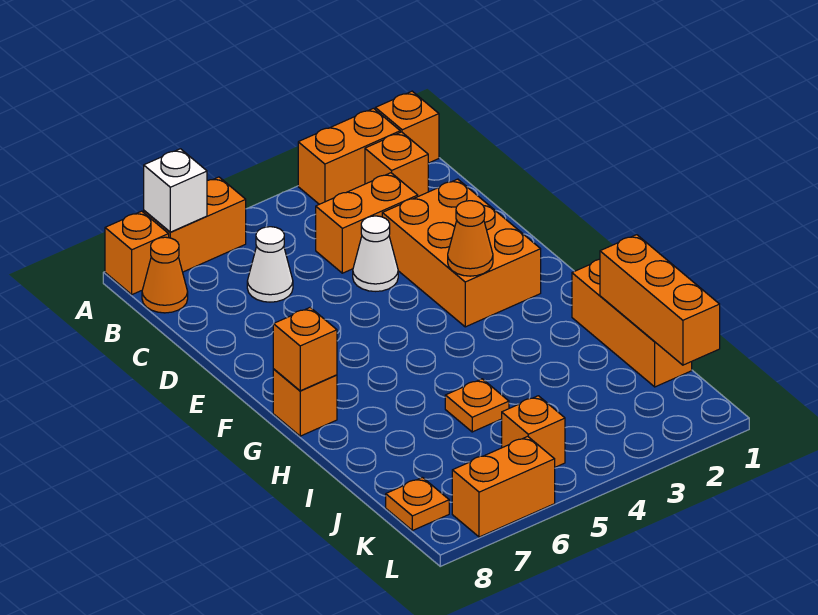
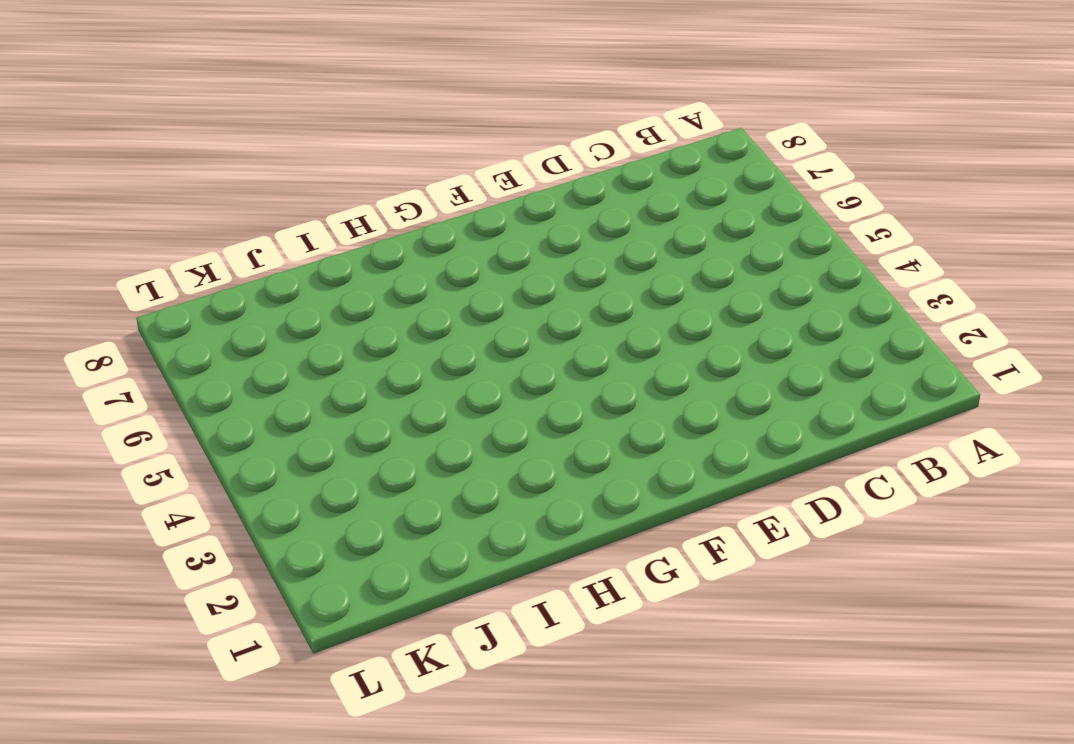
none -> orange 1x1 brick [375,91,439,163]
none -> orange 1x2 brick [298,108,400,204]
none -> orange 1x2 brick [144,177,246,272]

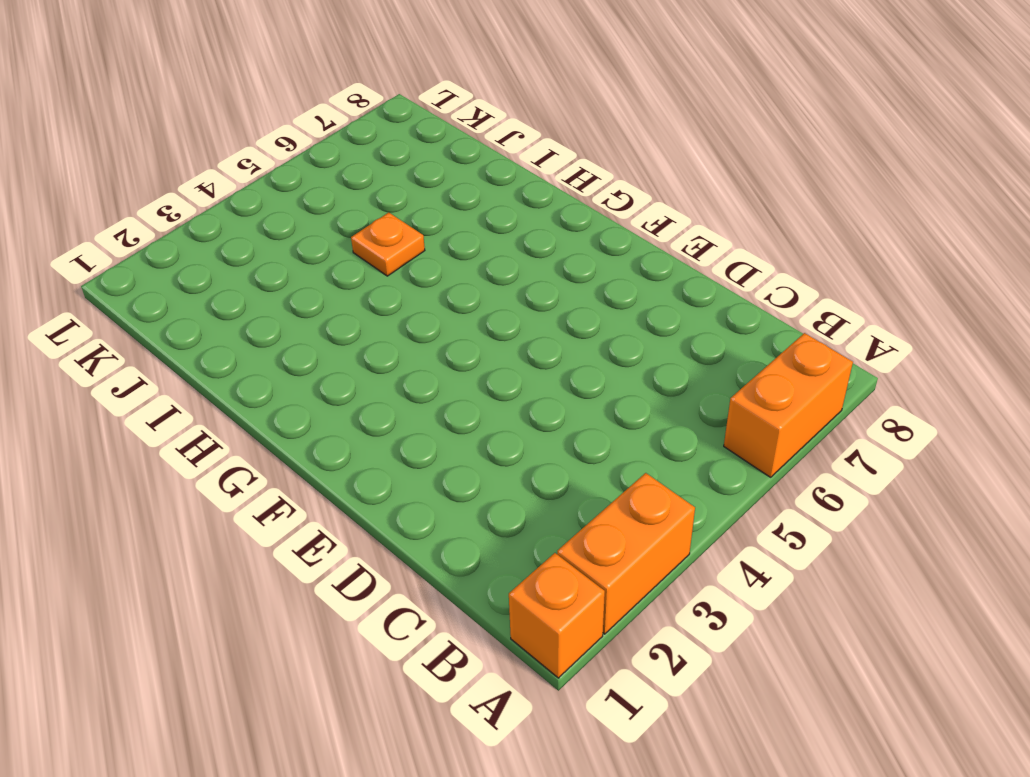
none -> orange 1x1 brick [105,211,169,295]
none -> orange 1x1 brick [365,132,428,196]
none -> orange 1x1 cone [142,237,188,313]

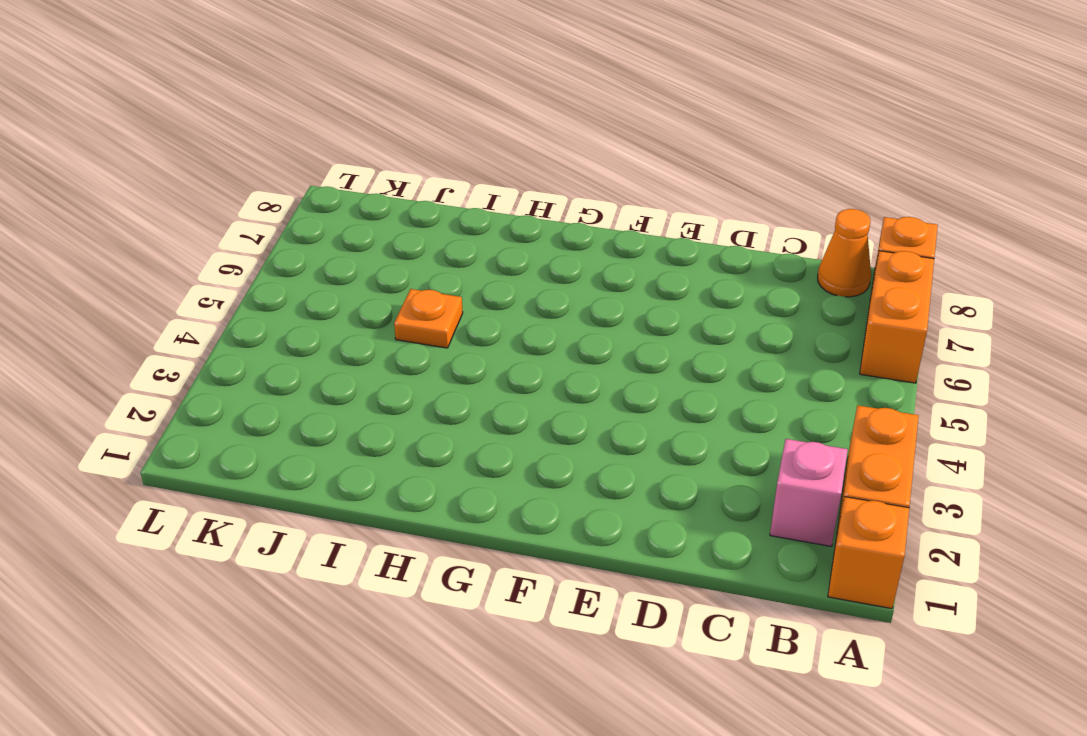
pink 1x1 brick [770,439,848,546] -> orange 1x1 brick [365,132,428,196]
none -> orange 1x2 brick [316,173,418,273]
none -> white 1x1 cone [247,227,293,302]
none -> orange 2x3 brick [382,179,541,327]

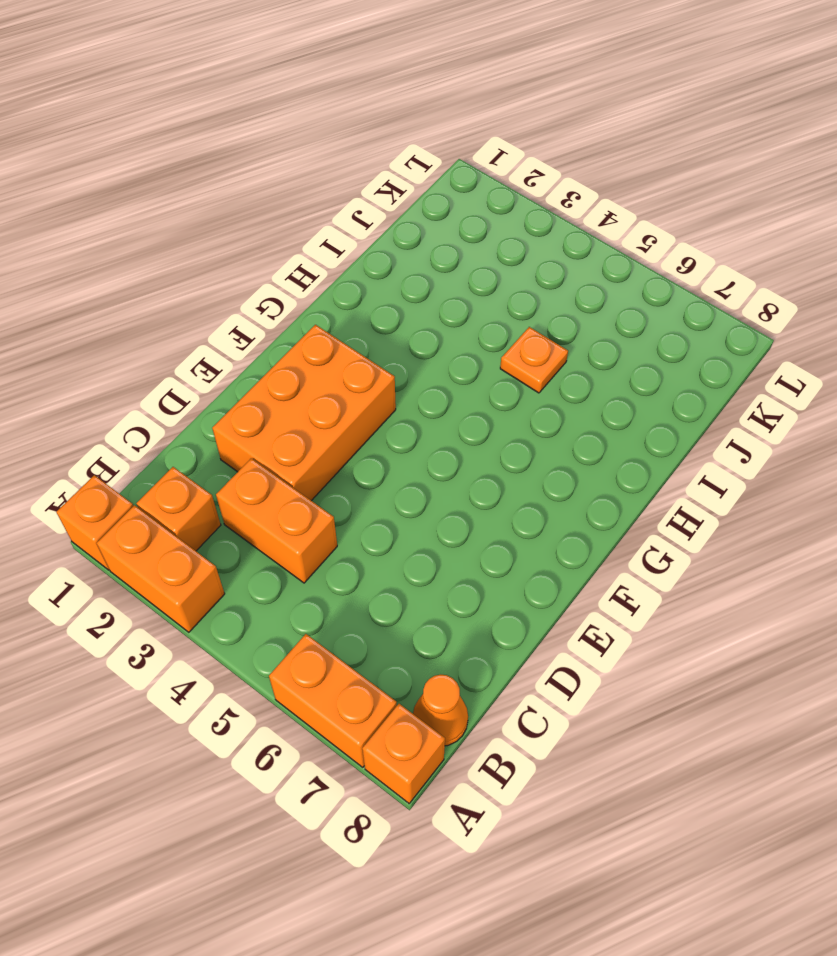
none -> white 1x1 cone [247,227,293,302]
none -> white 1x1 cone [353,216,398,291]
none -> orange 1x1 brick [273,369,337,436]

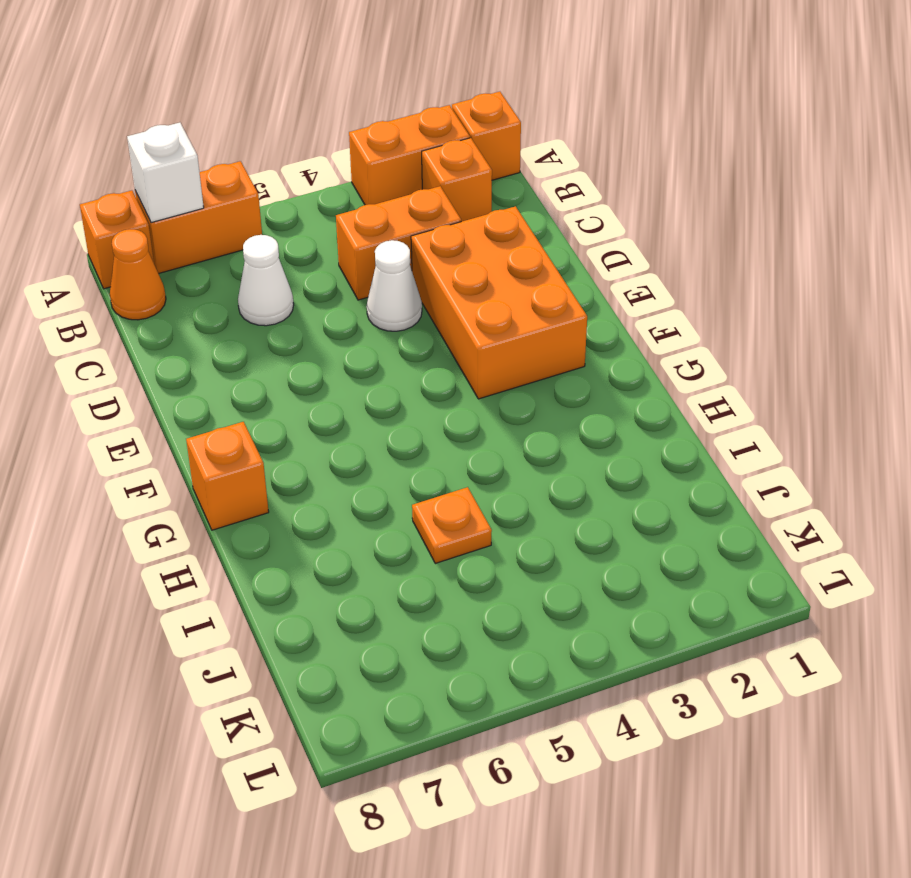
none -> orange 1x3 brick [572,259,692,387]
none -> orange 1x1 brick [502,396,565,467]
none -> orange 1x1 plate [386,477,449,531]

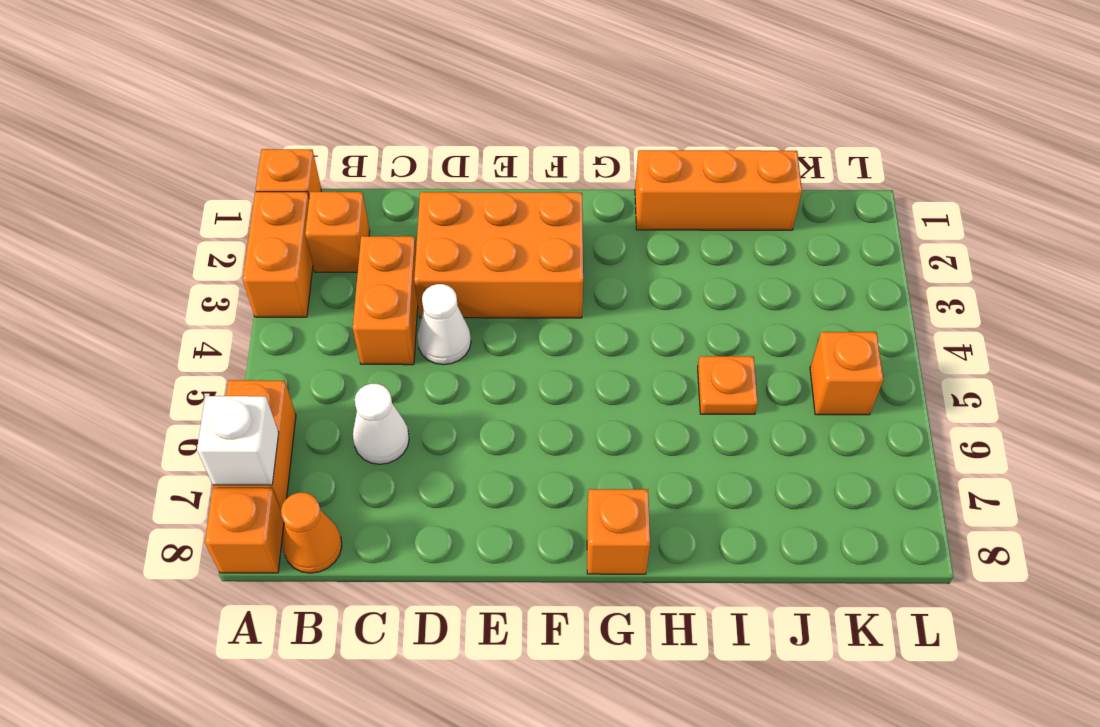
none -> orange 1x1 plate [386,477,449,531]
none -> orange 1x2 brick [452,436,555,537]
none -> orange 1x1 cone [448,201,493,276]

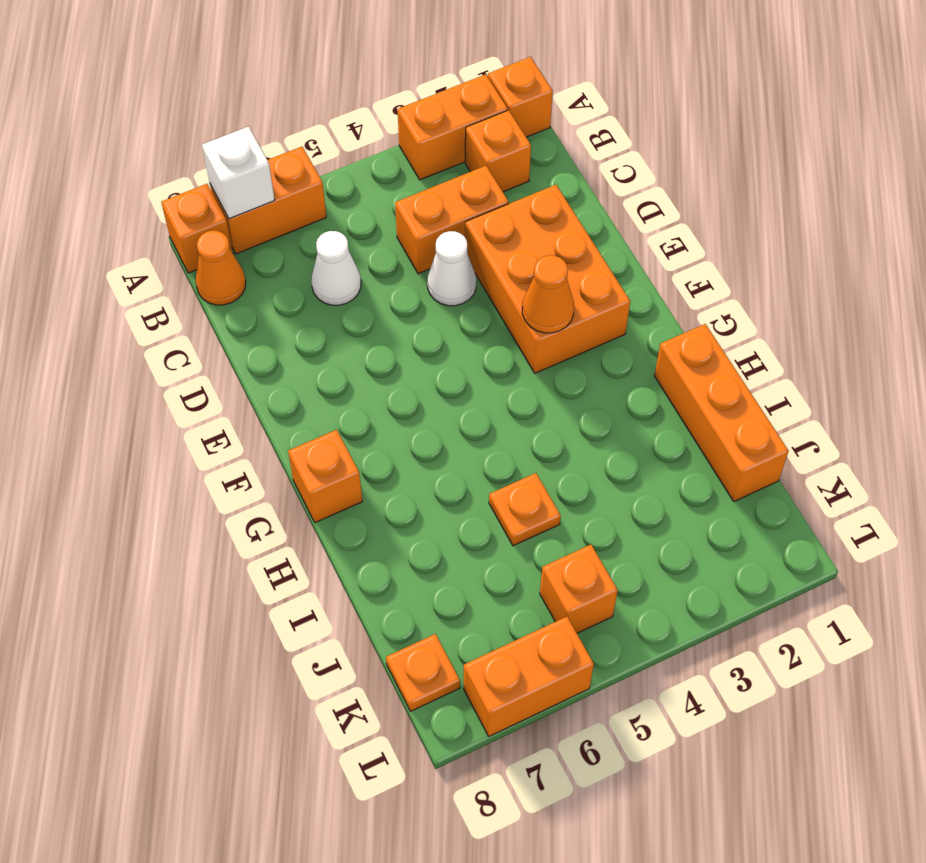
none -> orange 1x1 brick [273,308,337,391]
none -> orange 1x3 brick [600,235,720,365]

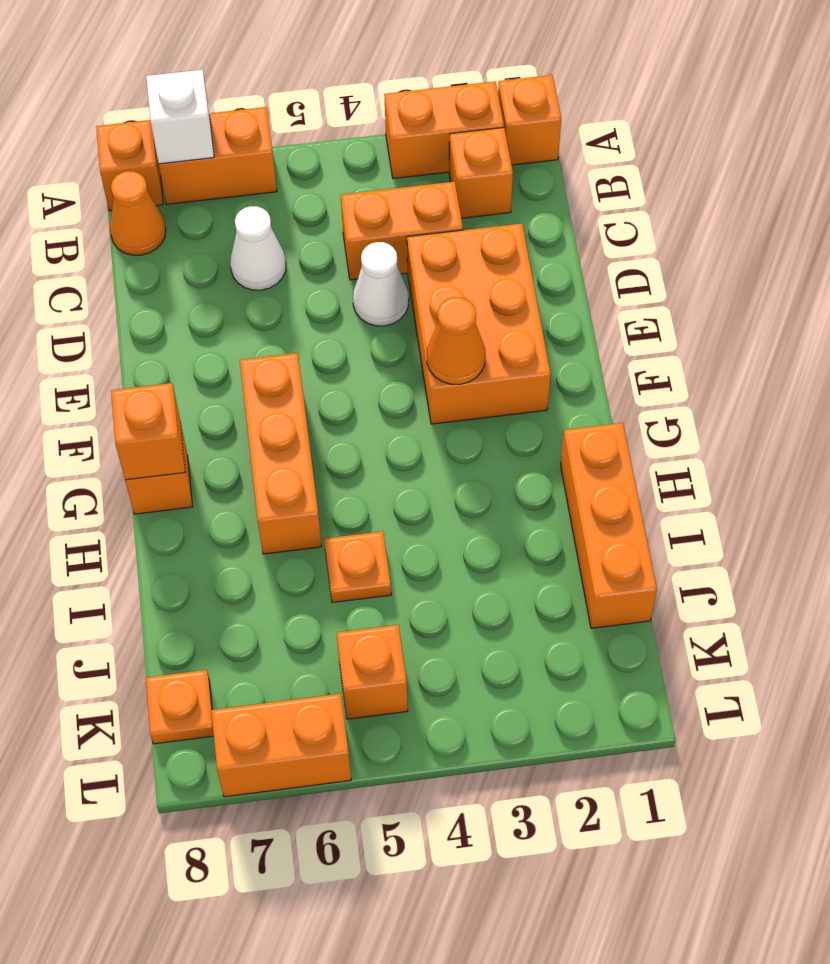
orange 1x3 brick [240,353,322,554] -> orange 1x3 brick moved to [600,235,720,365]

